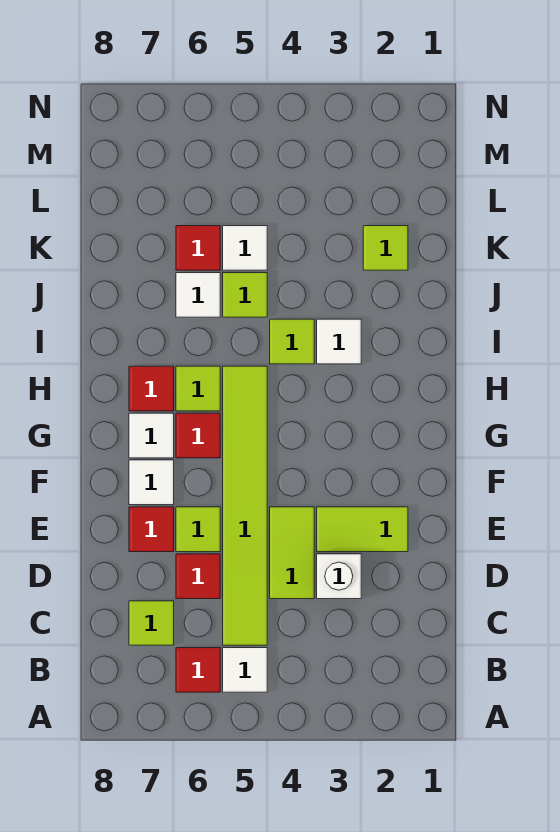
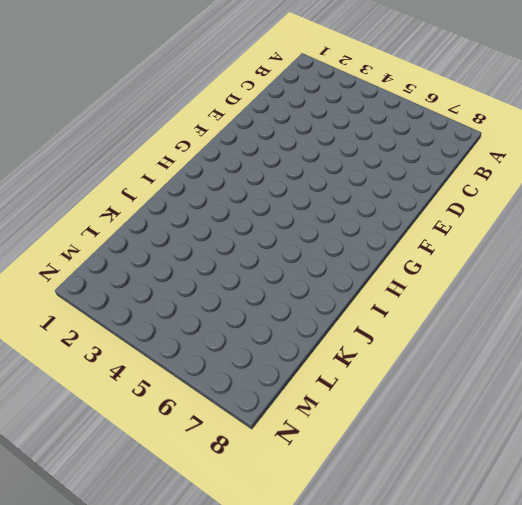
none -> white 1x1 tile [223,648,267,692]
none -> red 1x1 tile [176,648,220,692]
none -> lime 1x6 tile [223,366,267,645]

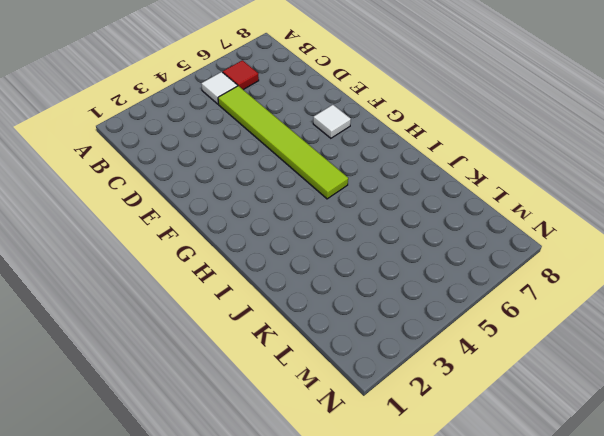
none -> lime 1x1 tile [129,601,174,645]
none -> white 1x1 brick [317,554,361,599]
none -> lime 1x2 tile [270,507,314,599]

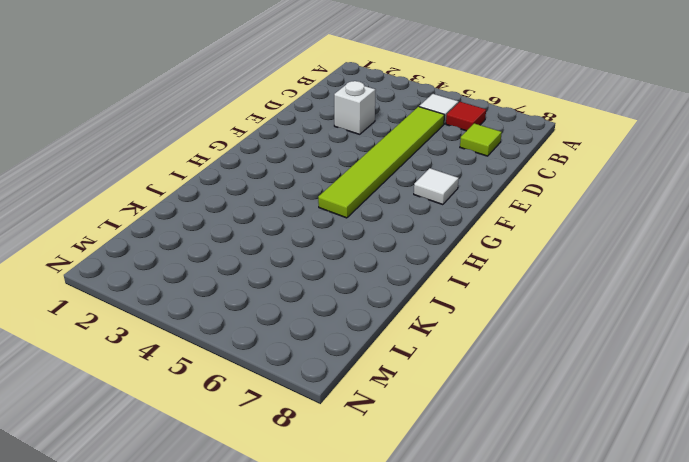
none -> lime 1x2 tile [270,507,314,599]
none -> red 1x1 tile [176,554,220,599]
none -> lime 1x2 tile [317,507,408,552]

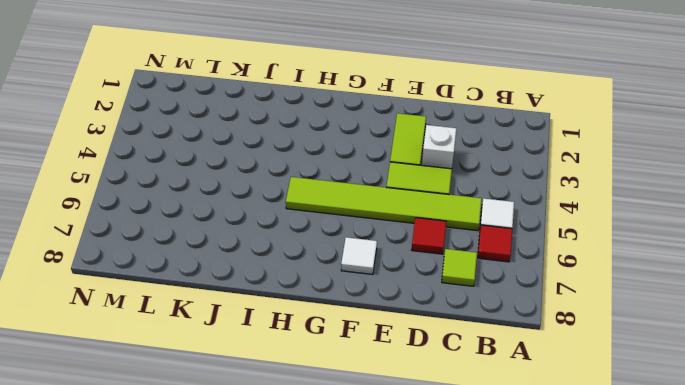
none -> lime 1x1 tile [176,507,220,552]
none -> red 1x1 tile [129,507,174,552]
none -> red 1x1 tile [176,413,220,458]

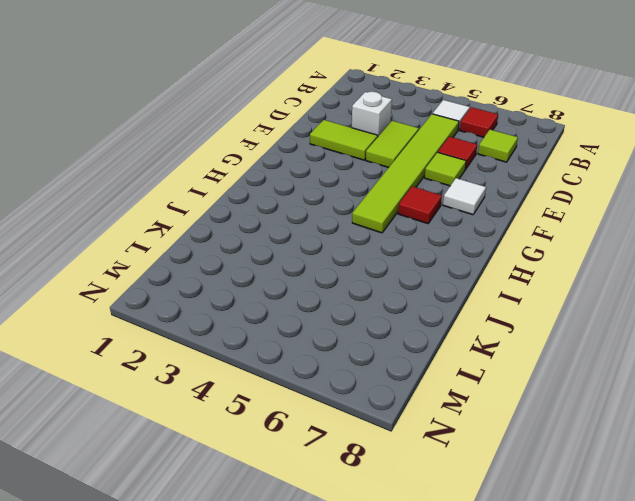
none -> red 1x1 tile [129,507,174,552]
none -> white 1x1 tile [129,413,174,458]
none -> lime 1x1 tile [176,366,220,411]

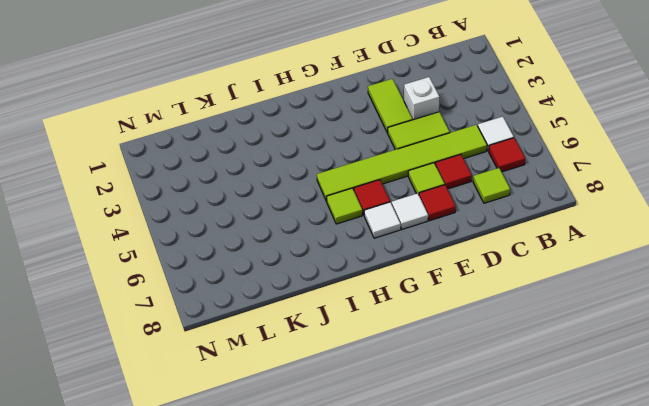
none -> red 1x1 tile [129,366,174,411]
none -> white 1x1 tile [317,319,361,364]
none -> lime 1x1 tile [270,319,314,364]

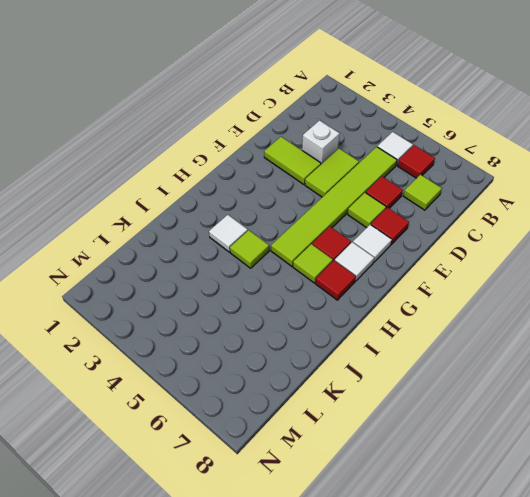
none -> lime 1x1 tile [223,273,267,317]
none -> white 1x1 tile [176,273,220,317]
none -> lime 1x1 tile [363,226,408,270]

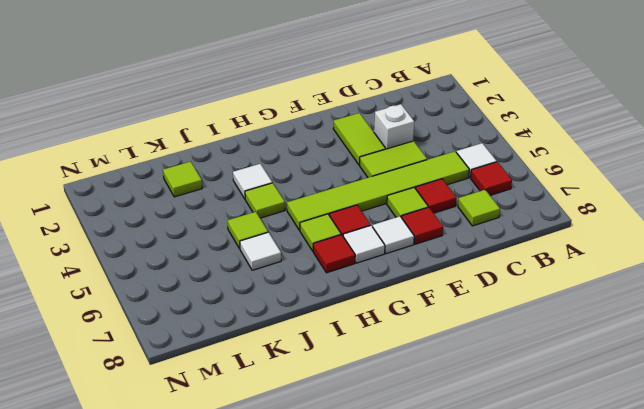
none -> white 1x1 tile [223,226,267,270]
none -> red 1x1 tile [176,226,220,270]

